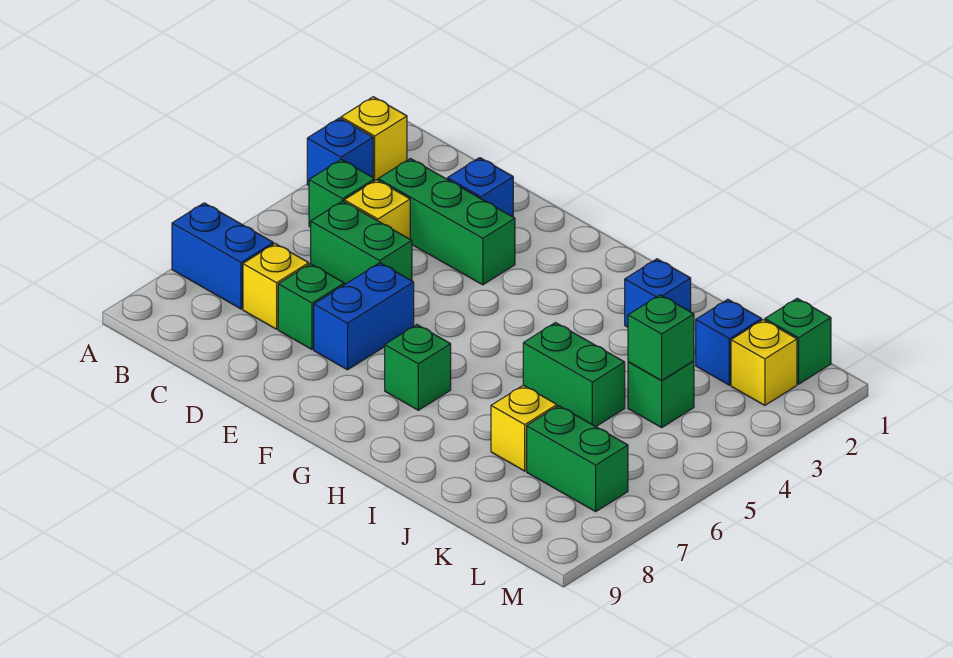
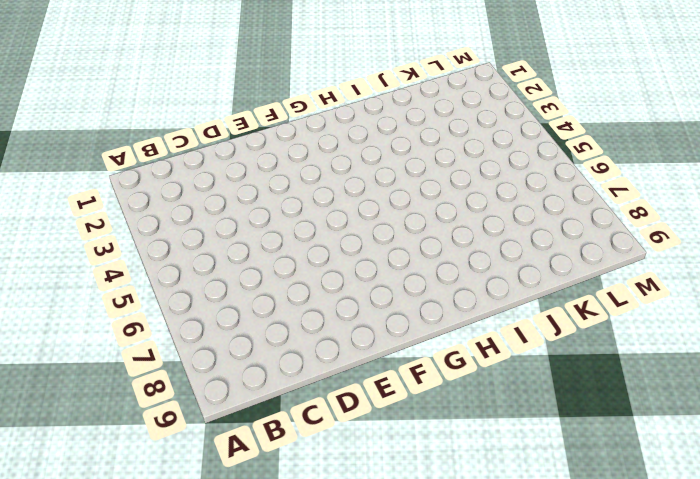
none -> yellow 1x1 brick [341,97,407,180]
none -> blue 1x1 brick [307,118,373,185]
none -> blue 1x2 brick [172,203,273,309]

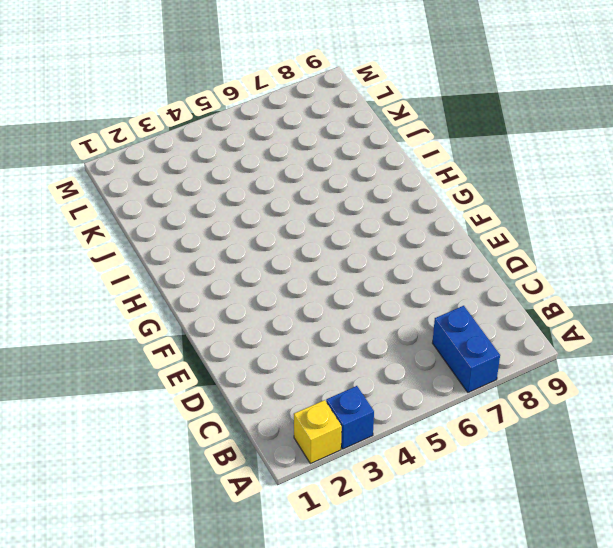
none -> green 1x1 brick [309,160,375,227]
none -> green 1x3 brick [378,159,515,285]
none -> yellow 1x1 brick [344,180,410,239]

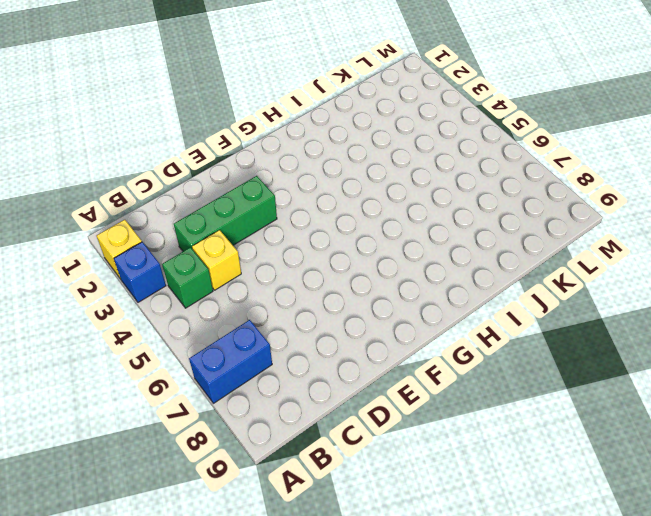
none -> green 1x2 brick [311,201,412,285]
none -> yellow 1x1 brick [243,244,309,329]
none -> blue 1x1 brick [447,158,513,217]

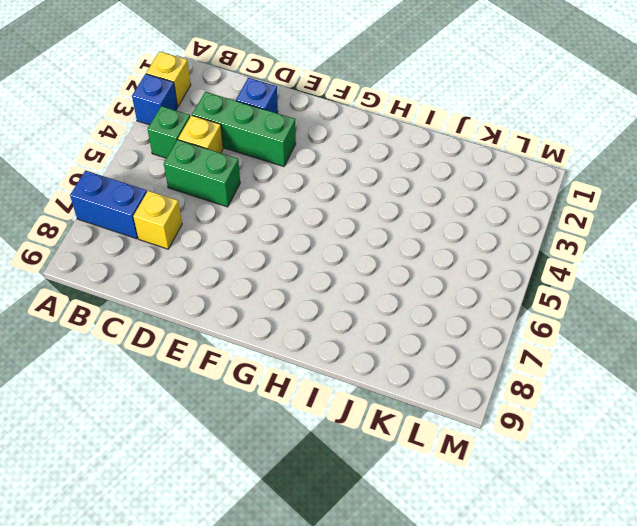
none -> green 1x1 brick [278,264,344,349]
none -> blue 1x2 brick [314,263,414,370]
none -> green 1x1 brick [385,325,451,410]

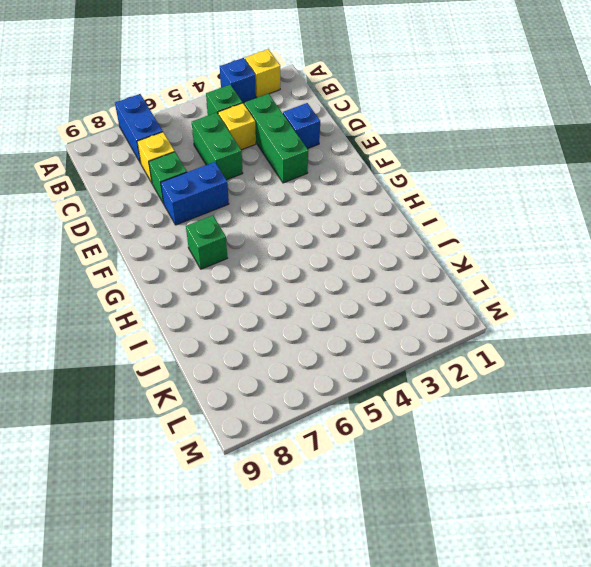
none -> blue 1x1 brick [625,259,691,327]
none -> green 1x2 brick [523,323,625,426]
none -> yellow 1x1 brick [491,385,557,471]

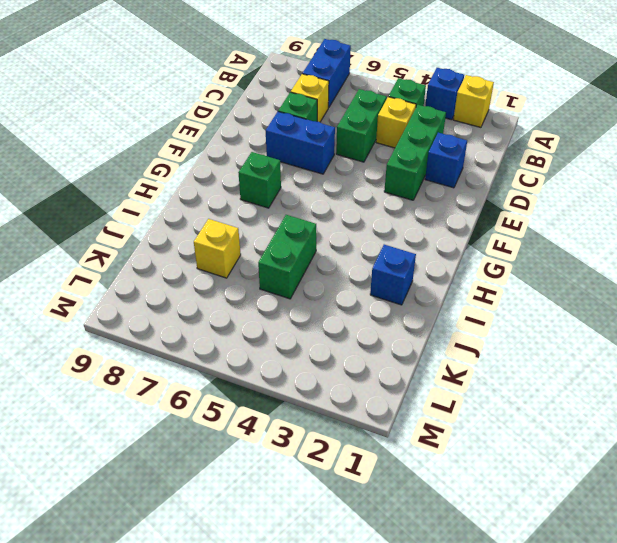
none -> blue 1x1 brick [696,299,762,385]
none -> green 1x1 brick [628,361,694,428]
none -> green 1x2 brick [527,406,628,512]

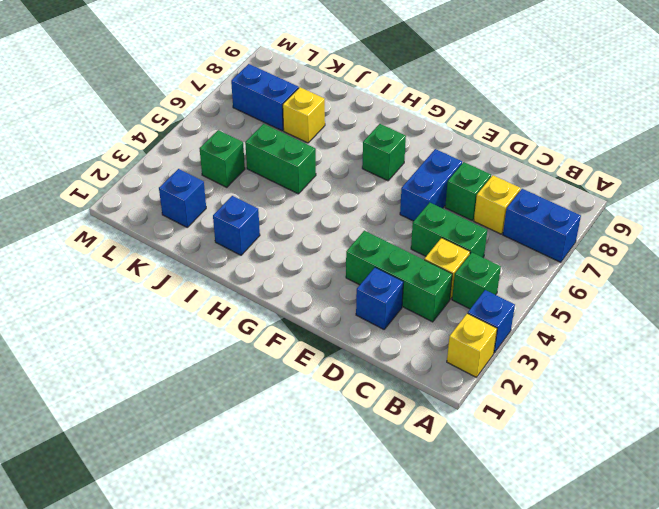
blue 1x2 brick [231,64,299,131] -> green 1x2 brick [527,406,628,512]
none -> green 1x1 brick [765,298,831,384]
none -> yellow 1x1 brick [731,320,797,405]
none -> green 1x1 brick [628,295,694,380]

